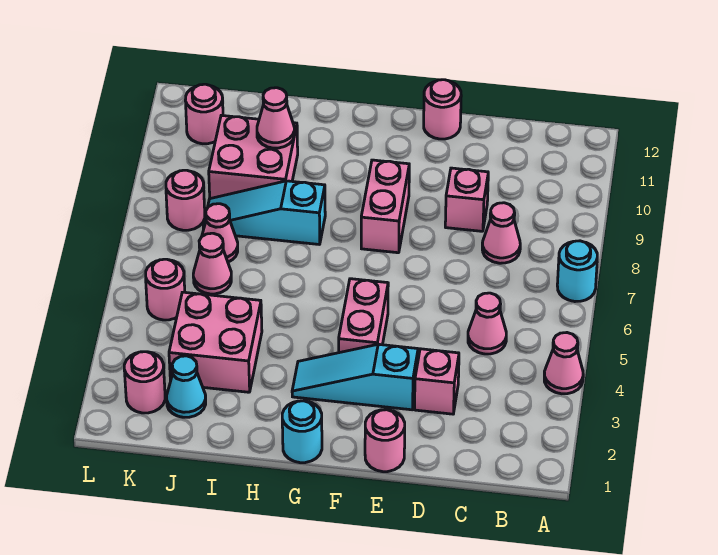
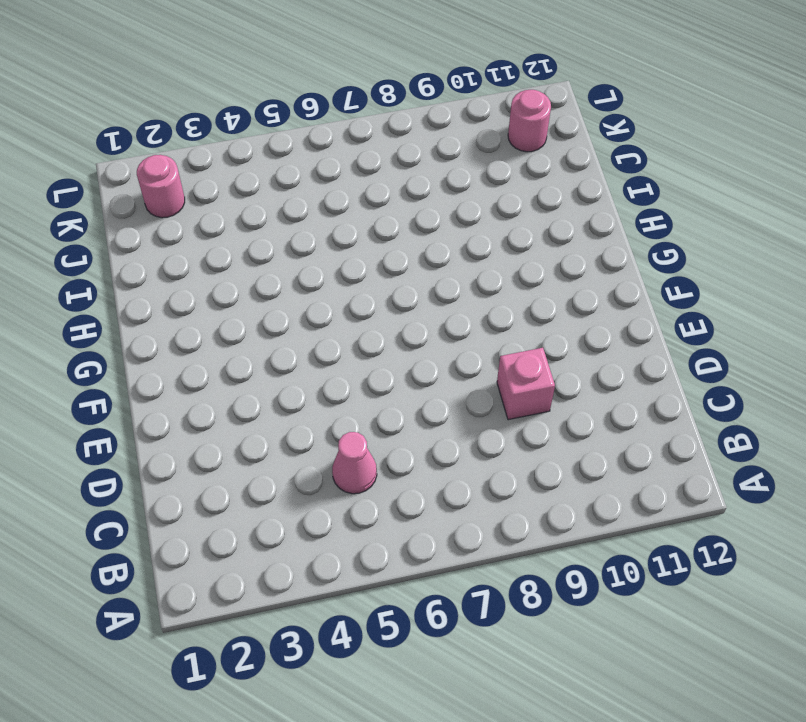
none -> pink 1x1 cone [544,333,583,394]
none -> cyan 1x1 round brick [557,241,597,302]
none -> pink 1x1 cone [482,203,520,263]

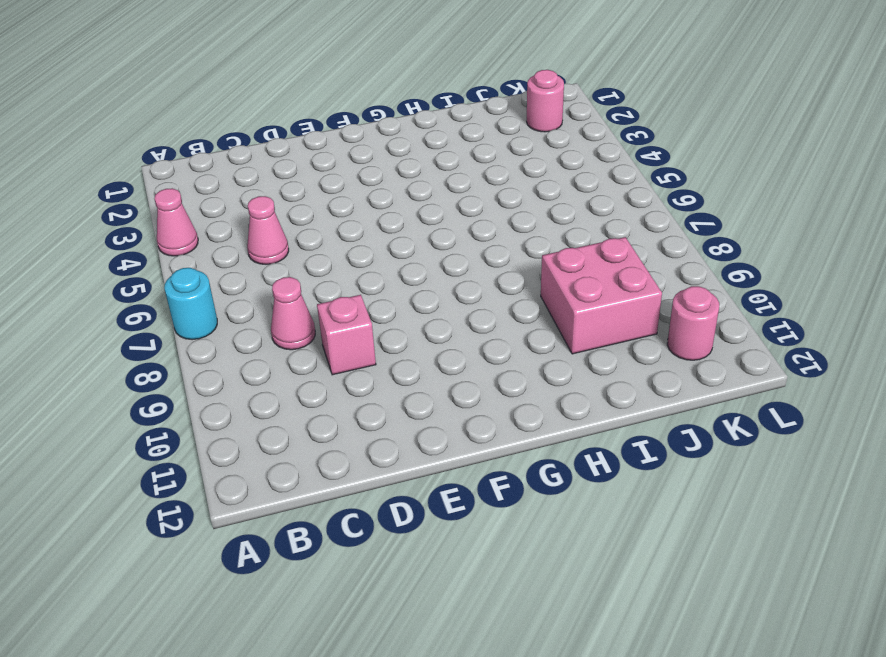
none -> pink 1x1 brick [415,349,459,414]
none -> pink 1x1 round brick [365,410,405,472]
none -> cyan 1x3 slope [292,344,418,410]

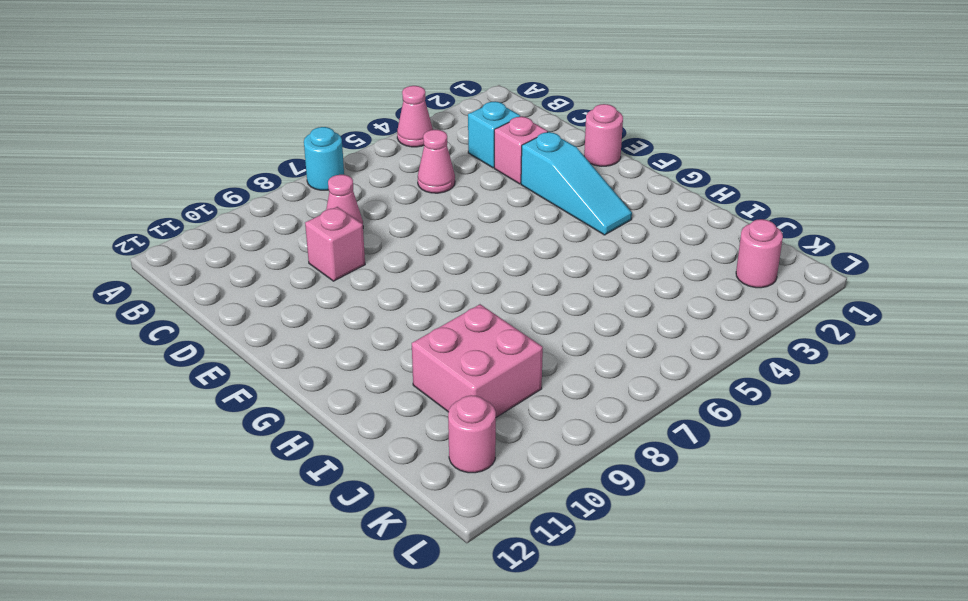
cyan 1x1 brick [468,101,520,168] -> none
none -> pink 1x1 round brick [424,80,461,139]
none -> pink 1x2 brick [339,279,388,353]
none -> pink 1x2 brick [361,160,409,253]

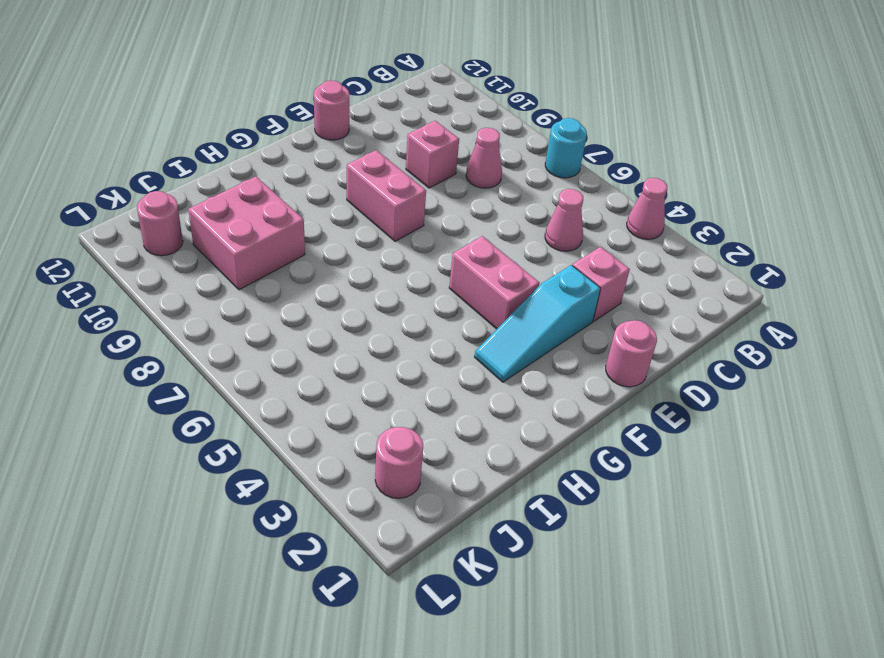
none -> cyan 1x1 round brick [282,401,322,463]
none -> cyan 1x3 slope [203,181,325,245]
none -> pink 2x2 brick [169,292,262,392]

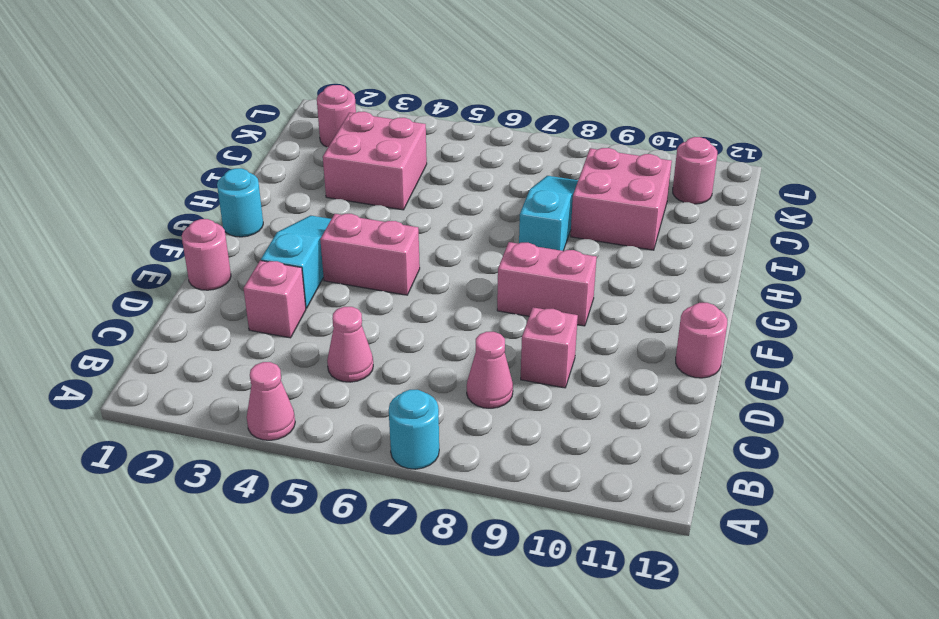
none -> cyan 1x1 cone [167,356,206,417]
none -> pink 1x1 cone [193,233,231,294]
none -> pink 1x1 cone [202,204,238,262]

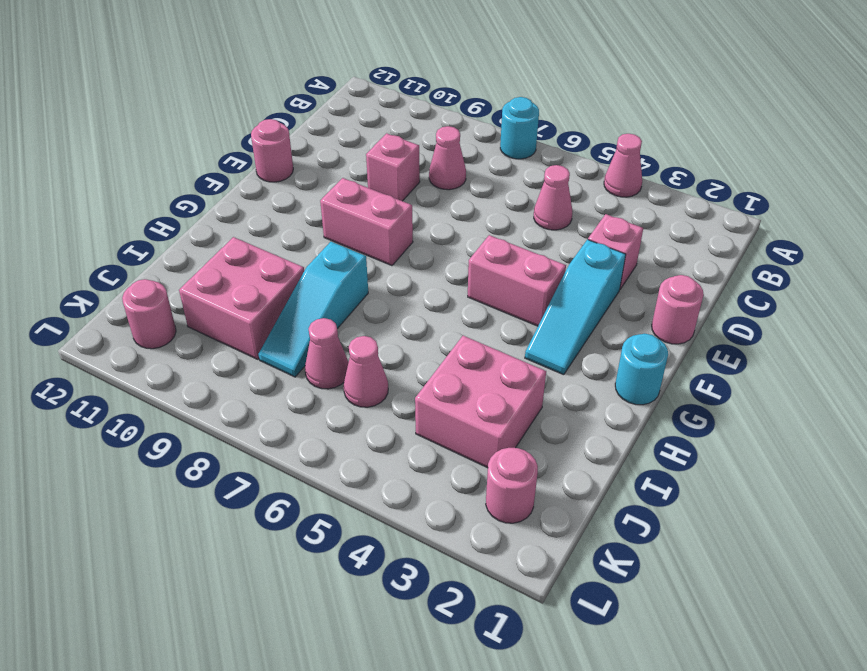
none -> cyan 1x1 cone [167,356,206,417]
none -> pink 1x1 round brick [146,259,185,320]
none -> pink 1x1 round brick [166,170,205,230]

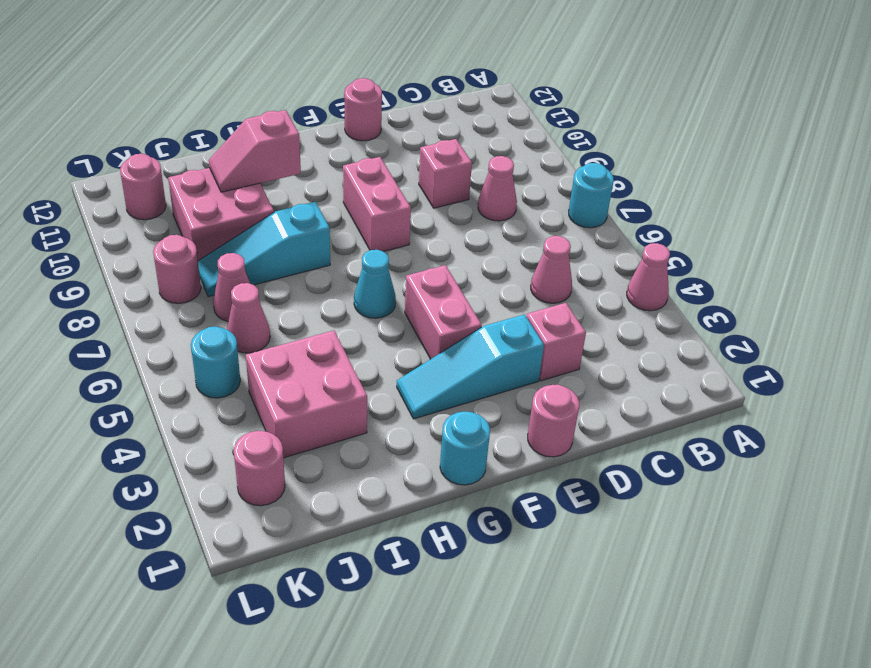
cyan 1x1 cone [354,250,396,318] -> cyan 1x1 cone moved to [167,356,206,417]
pink 1x2 slope [209,110,301,192] -> pink 1x1 cone [257,88,294,148]
cyan 1x1 round brick [191,326,240,398] -> pink 1x1 round brick [146,259,185,320]

